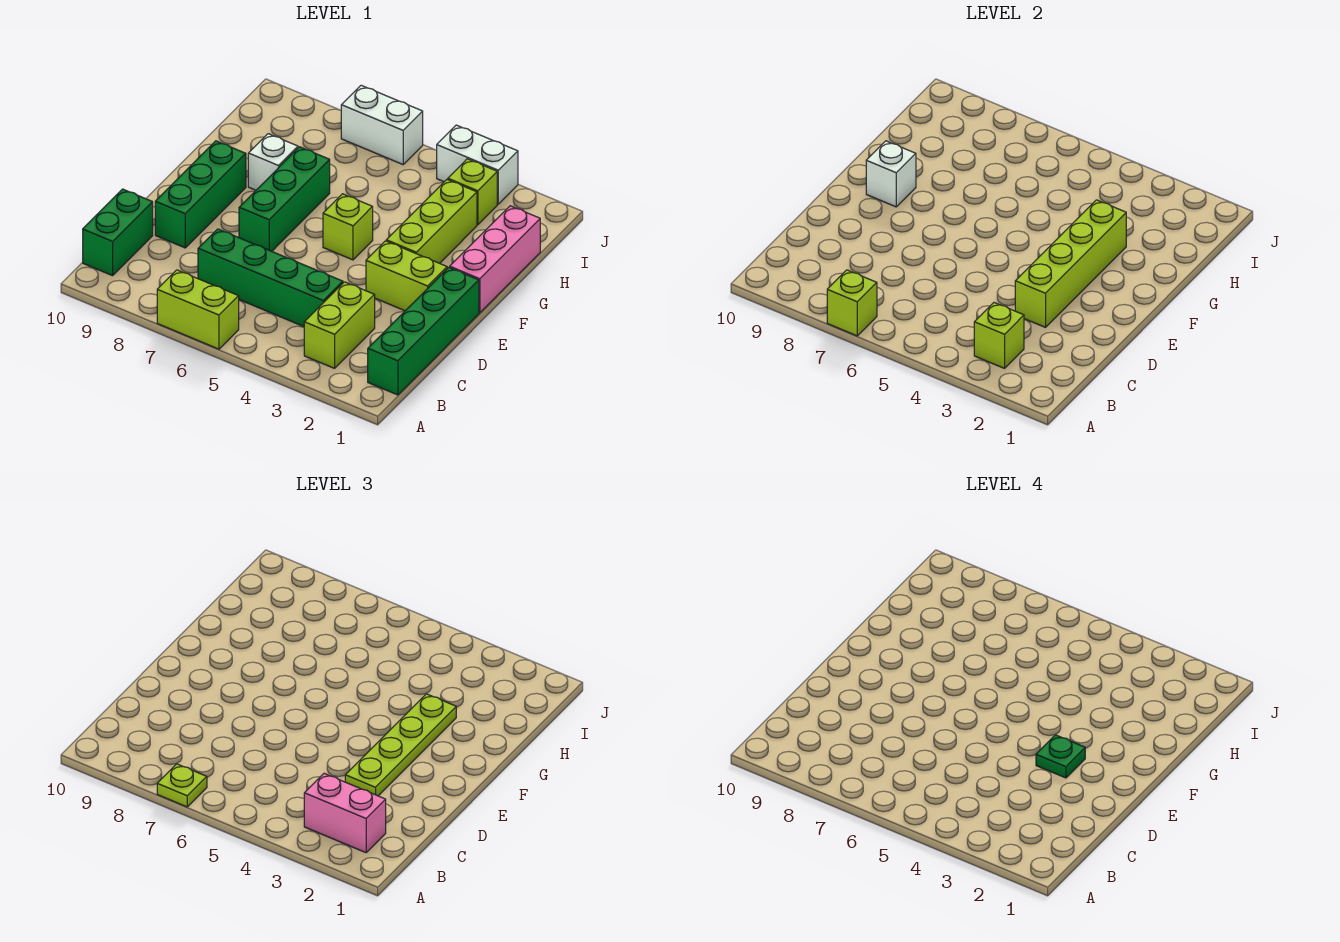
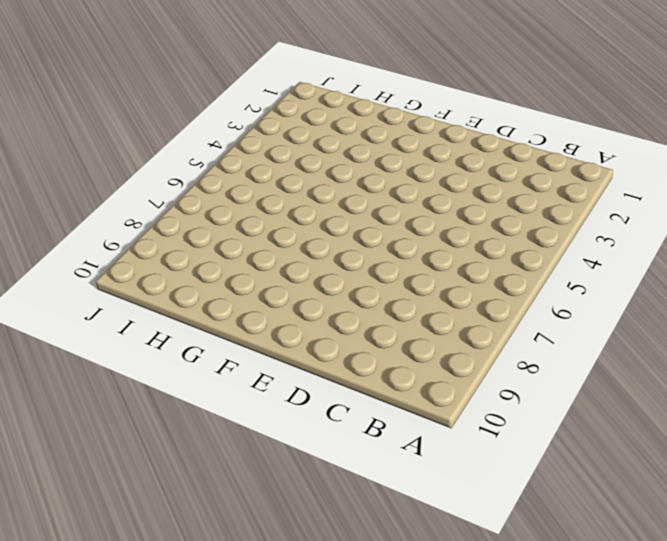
none -> lime 1x2 brick [157,270,239,349]
none -> green 1x4 brick [368,267,479,395]
none -> lime 1x2 brick [304,282,375,368]

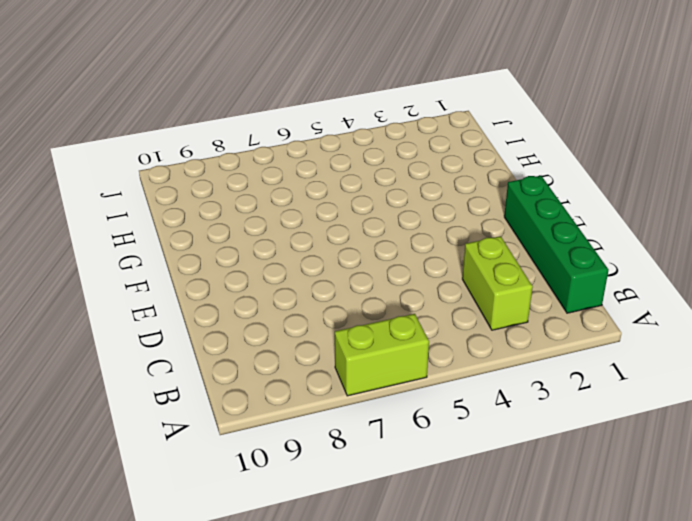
none -> green 1x2 brick [83,189,153,276]
none -> green 1x4 brick [198,229,343,327]
none -> green 1x3 brick [155,141,246,248]

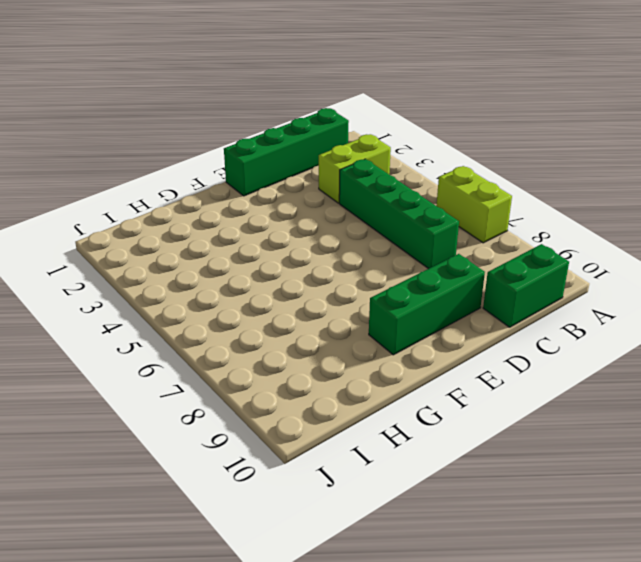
none -> lime 1x2 brick [366,241,447,311]
none -> green 1x3 brick [239,147,330,251]
none -> pink 1x3 brick [450,206,540,313]

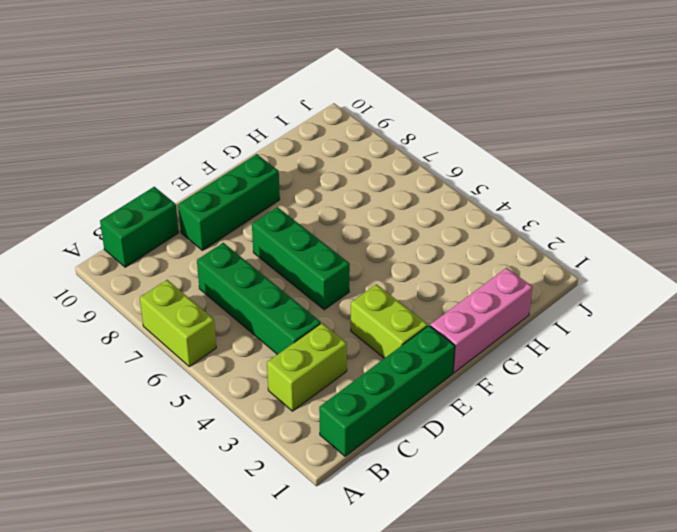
green 1x3 brick [252,207,350,310] -> green 1x3 brick turned to [239,147,330,251]
none -> lime 1x3 brick [386,179,477,263]
none -> lime 1x1 brick [323,194,373,260]
none -> white 1x1 brick [248,134,298,190]

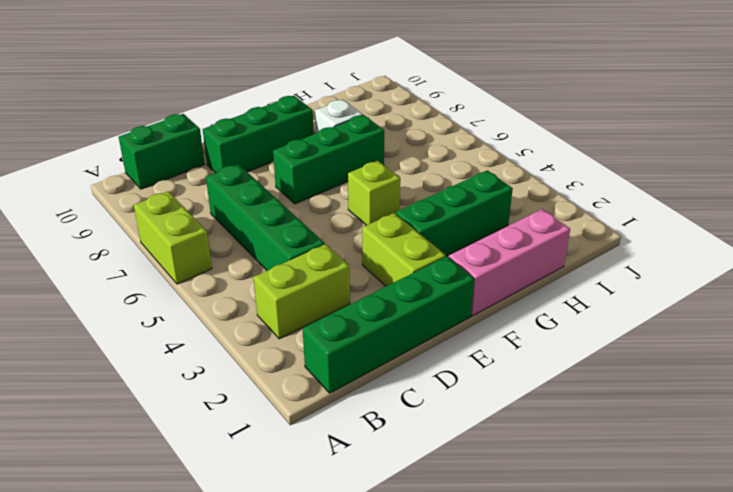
green 1x3 brick [396,170,513,256] -> lime 1x3 brick [386,179,477,263]
none -> lime 1x1 brick [448,159,497,225]
none -> white 1x2 brick [436,125,518,204]
none -> white 1x2 brick [341,85,423,164]

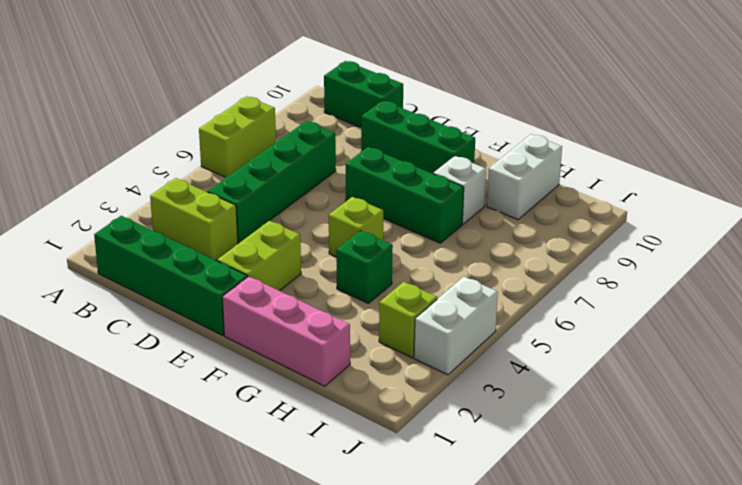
green 1x1 brick [336,231,393,303] -> none
white 1x2 brick [487,134,562,220] -> white 1x2 brick moved to [341,85,423,164]
none -> lime 1x3 brick [386,179,477,263]
none -> lime 1x1 brick [827,270,877,336]
none -> lime 1x1 brick [974,303,1024,368]

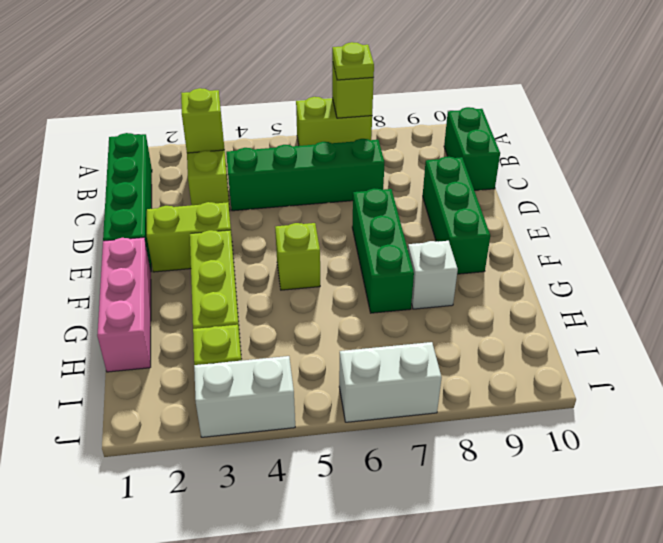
none -> lime 1x4 brick [1015,200,1126,327]
none -> white 1x1 brick [866,141,916,207]
none -> pink 1x2 brick [304,774,386,853]

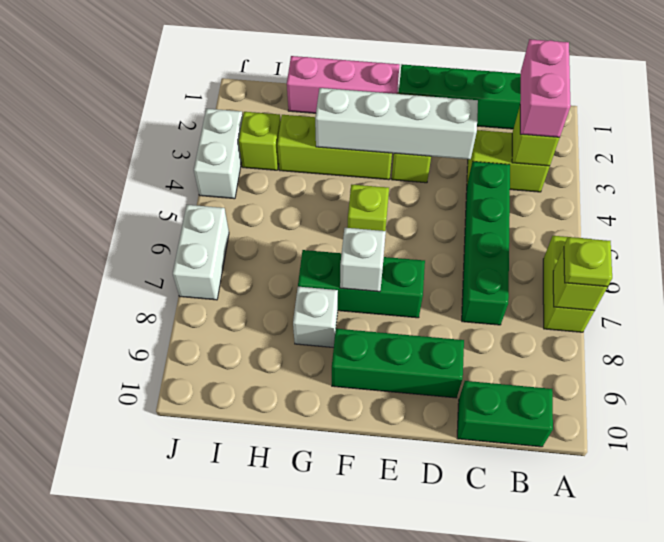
white 1x4 brick [315,88,478,159] -> lime 1x4 brick [1015,200,1126,327]
white 1x1 brick [340,228,386,292] -> white 1x1 brick moved to [866,141,916,207]
none -> lime 1x4 plate [345,694,456,796]
none -> green 1x1 plate [1036,735,1085,778]

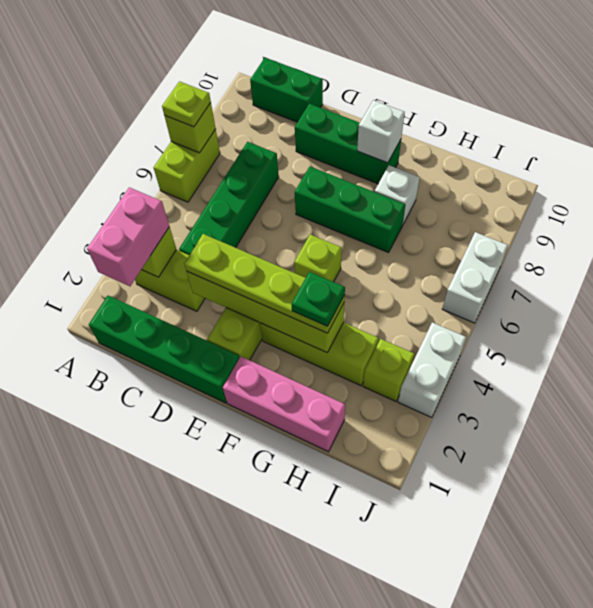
green 1x1 plate [291,272,345,326] -> green 1x1 plate moved to [1036,735,1085,778]

